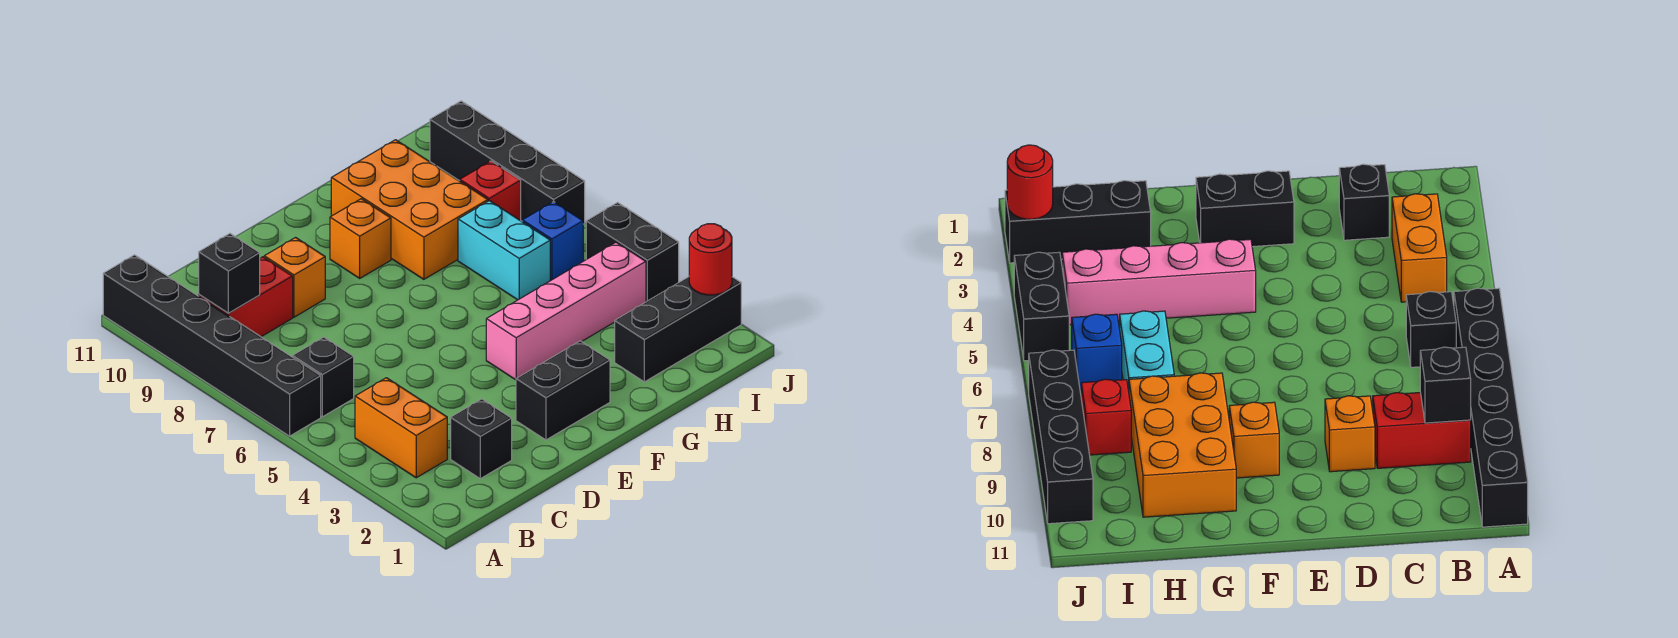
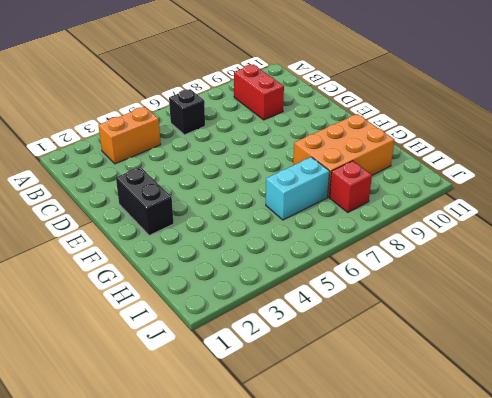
none -> black 1x6 brick [103,255,321,436]
none -> black 1x1 brick [451,399,512,479]
none -> orange 1x1 brick [264,238,325,317]

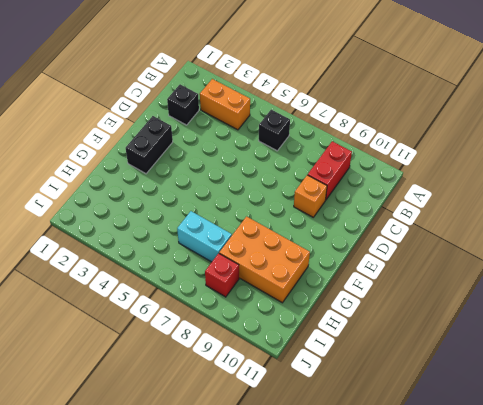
none -> black 1x6 brick [103,255,321,436]
none -> pink 1x4 brick [486,242,646,380]
none -> orange 1x1 brick [330,199,391,278]

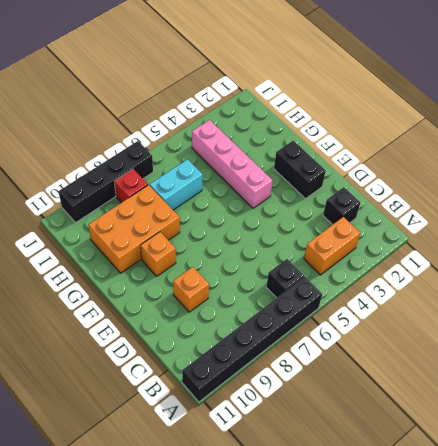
none -> red 1x2 brick [199,257,293,337]
none -> black 1x3 brick [615,277,741,382]
none -> blue 1x1 brick [522,201,583,281]

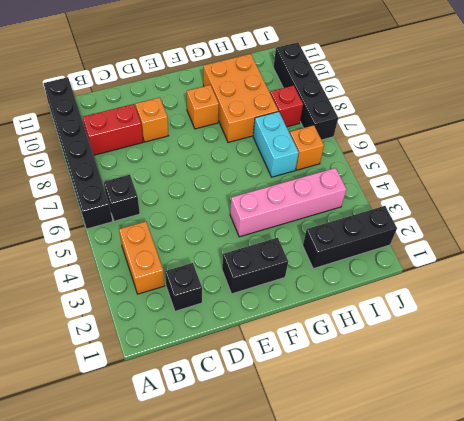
orange 1x1 brick [290,125,324,170] -> blue 1x1 brick [522,201,583,281]
none -> black 1x2 brick [586,203,679,302]
none -> black 1x1 brick [199,234,260,313]
none -> red 1x1 round brick [689,224,732,295]

